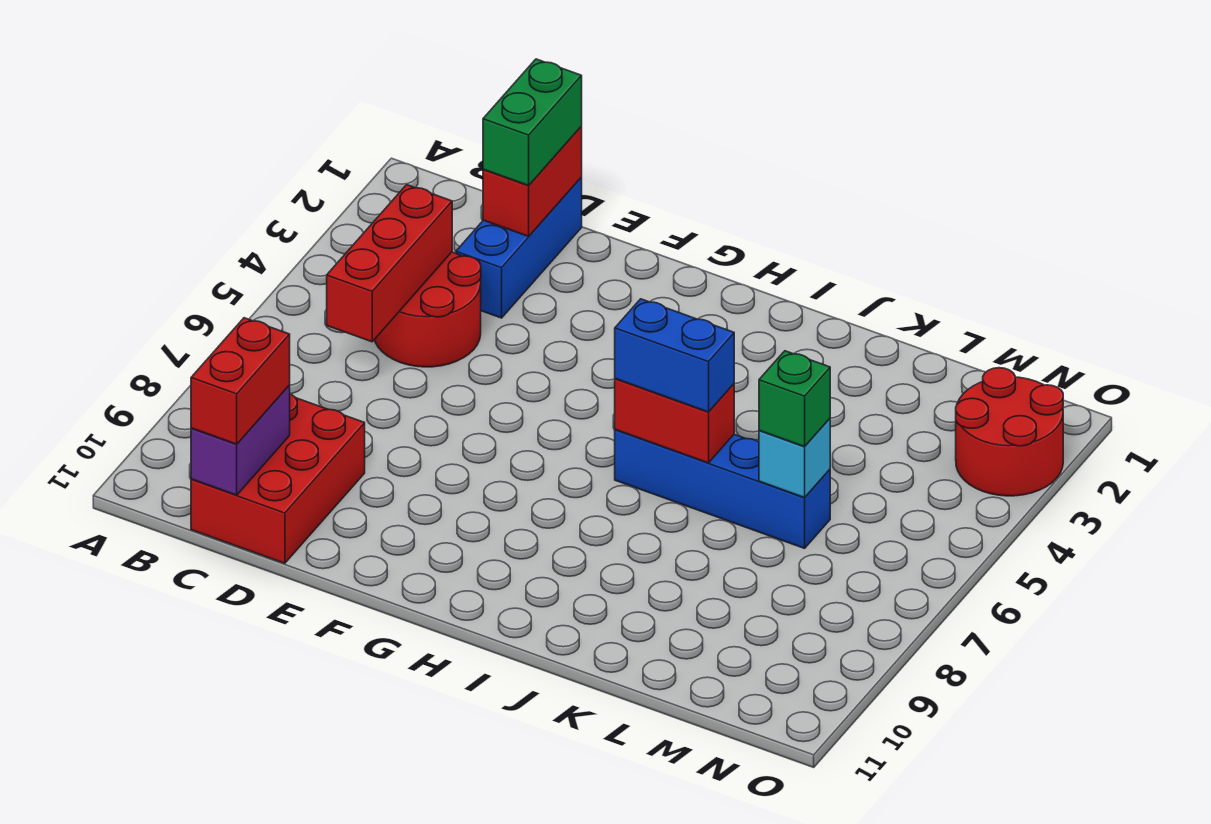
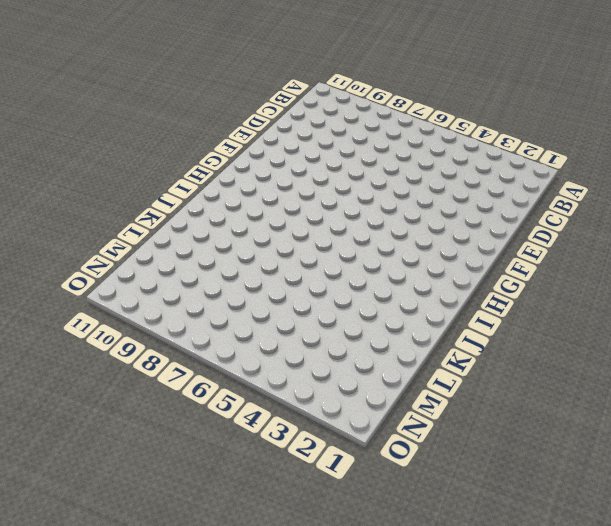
none -> red 2x2 round brick [374,252,481,367]
none -> red 2x3 brick [191,394,365,563]
none -> blue 1x3 brick [456,178,582,318]

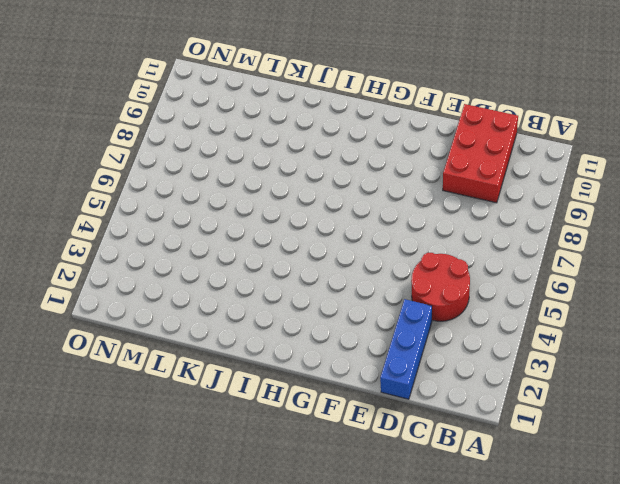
none -> blue 1x4 brick [615,430,830,548]
none -> red 2x2 round brick [956,368,1063,496]
none -> red 1x3 brick [327,185,452,342]

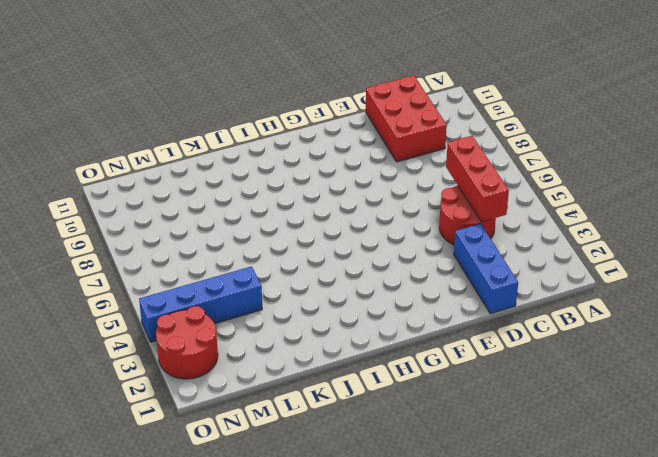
blue 1x4 brick [139,266,262,342] -> blue 1x4 brick moved to [615,430,830,548]
none -> purple 1x2 brick [191,385,290,495]
none -> red 1x2 brick [483,127,582,236]
none -> red 1x2 brick [615,379,734,463]

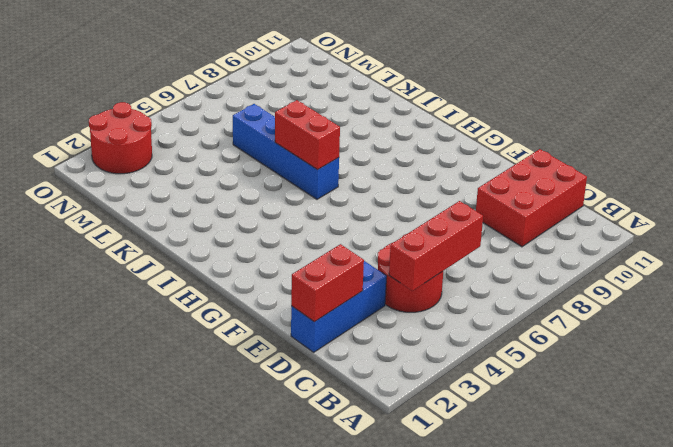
none -> purple 1x2 brick [191,385,290,495]
none -> cyan 1x1 brick [759,419,830,498]
none -> red 1x2 brick [191,318,290,444]

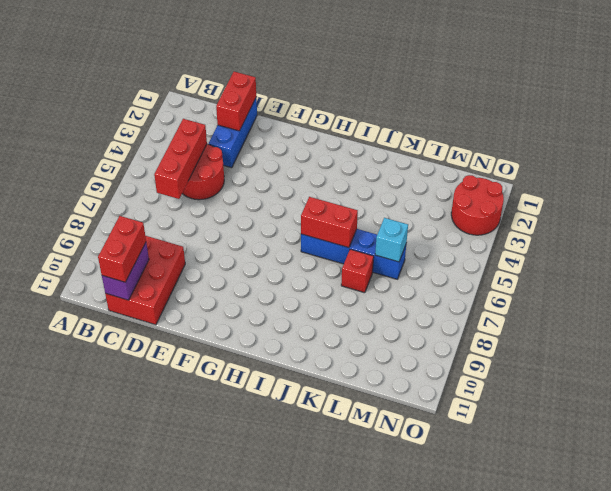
red 1x1 brick [341,249,374,293] -> none
none -> green 1x2 brick [483,59,582,185]
none -> blue 1x2 brick [615,299,734,412]
none -> green 1x1 brick [759,351,830,447]

